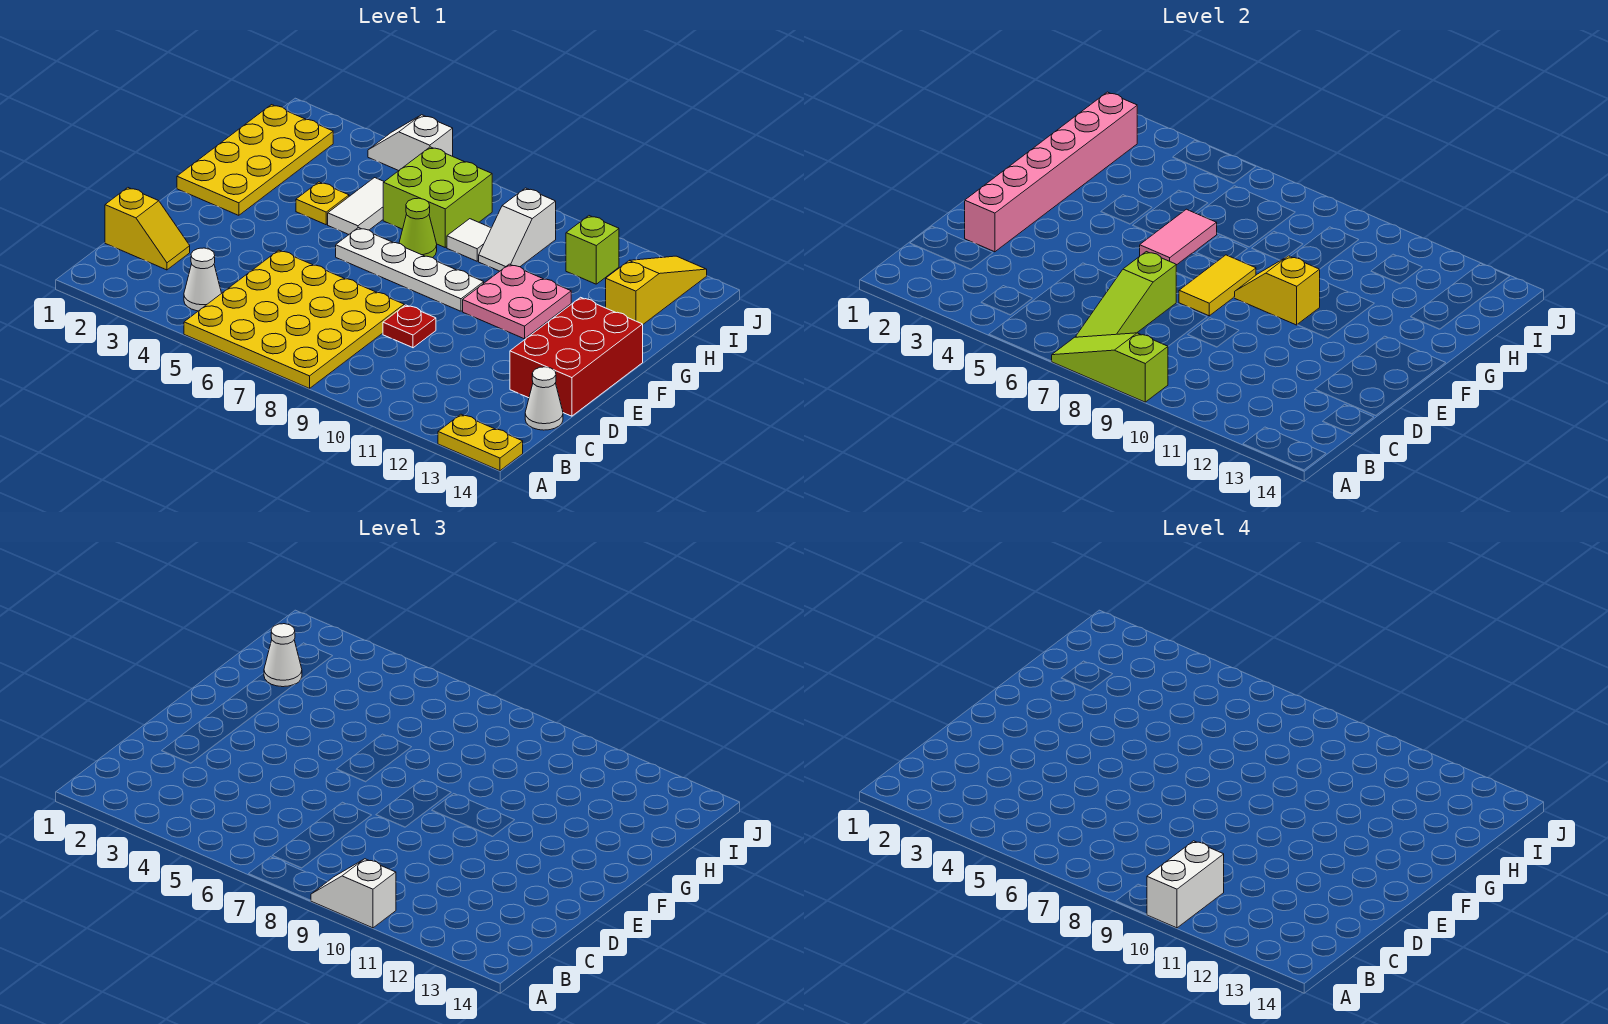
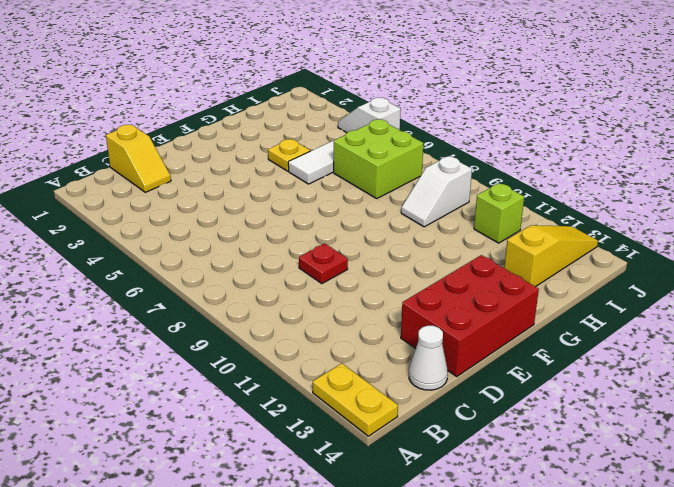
none -> yellow 4x4 plate [184,250,404,388]
none -> white 1x1 cone [184,248,222,311]
none -> yellow 2x4 plate [177,105,333,215]

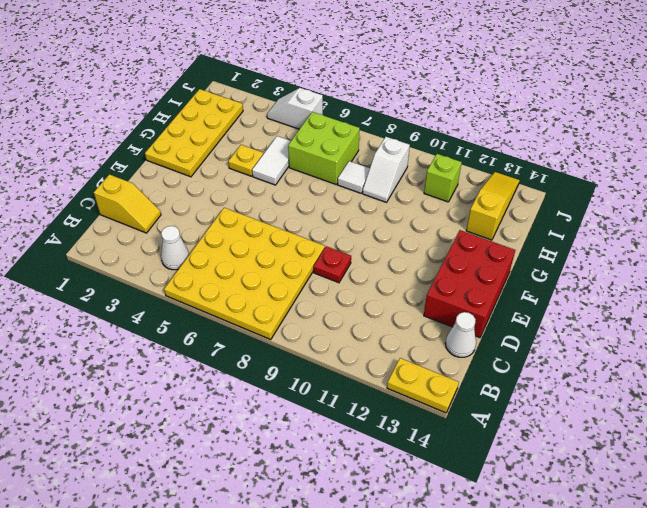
none -> white 1x4 plate [336,228,484,311]
none -> pink 2x2 plate [463,264,571,339]
none -> lime 1x1 cone [399,198,437,258]

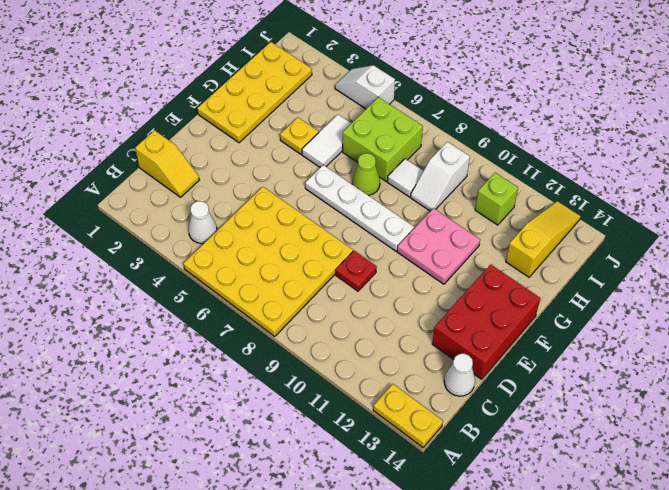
none -> lime 1x3 slope [1052,333,1168,402]
none -> lime 1x3 slope [1076,252,1176,337]
none -> pink 1x6 brick [965,92,1137,252]

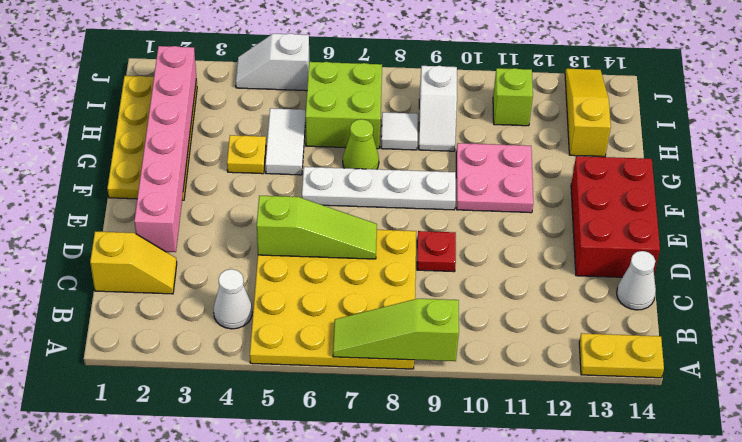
lime 1x3 slope [257,196,377,259] -> lime 1x3 slope turned to [1076,252,1176,337]
none -> yellow 1x2 tile [1179,255,1256,316]
none -> pink 1x2 tile [1140,209,1217,265]
none -> yellow 1x2 slope [1235,256,1320,325]

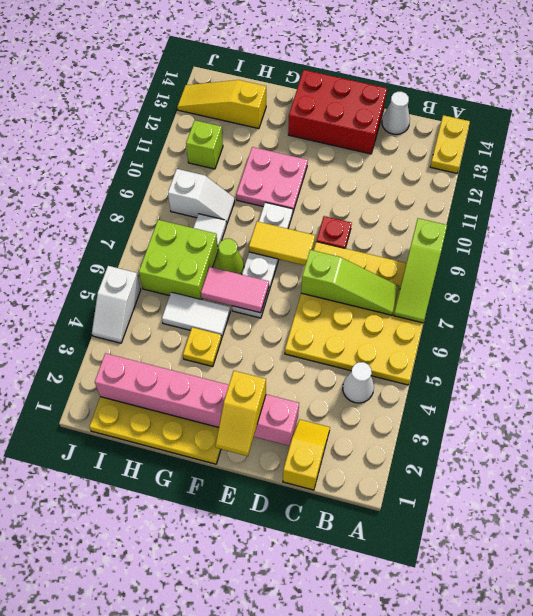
yellow 1x2 slope [215,371,266,456] -> yellow 1x2 slope moved to [1235,256,1320,325]
none -> white 1x2 slope [311,859,396,928]
none -> white 1x1 cone [264,624,302,687]
none -> white 1x2 brick [1147,841,1224,928]

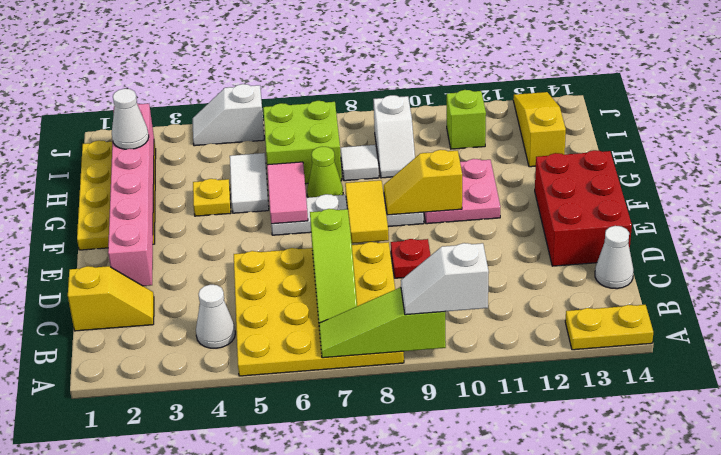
none -> white 1x2 brick [1147,841,1224,928]

